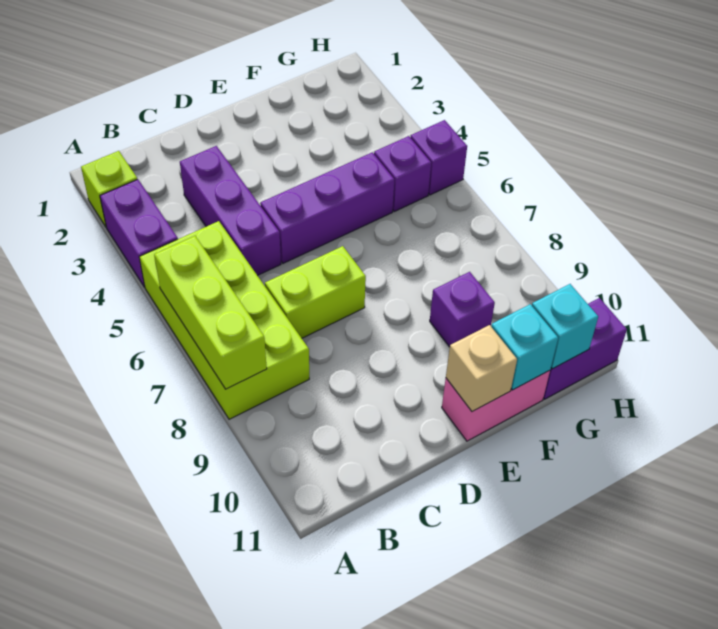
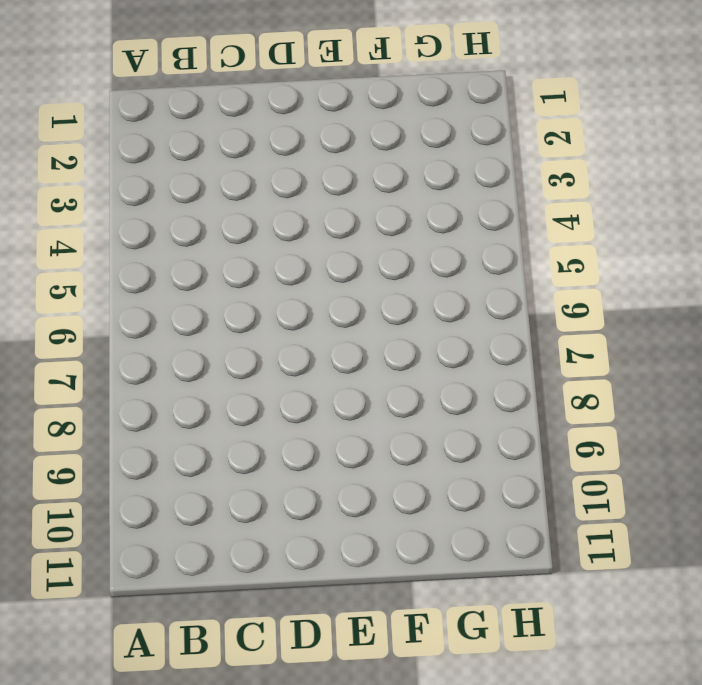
none -> lime 1x1 brick [81,151,137,227]
none -> purple 1x2 brick [100,179,178,287]
none -> lime 2x4 brick [139,221,309,419]

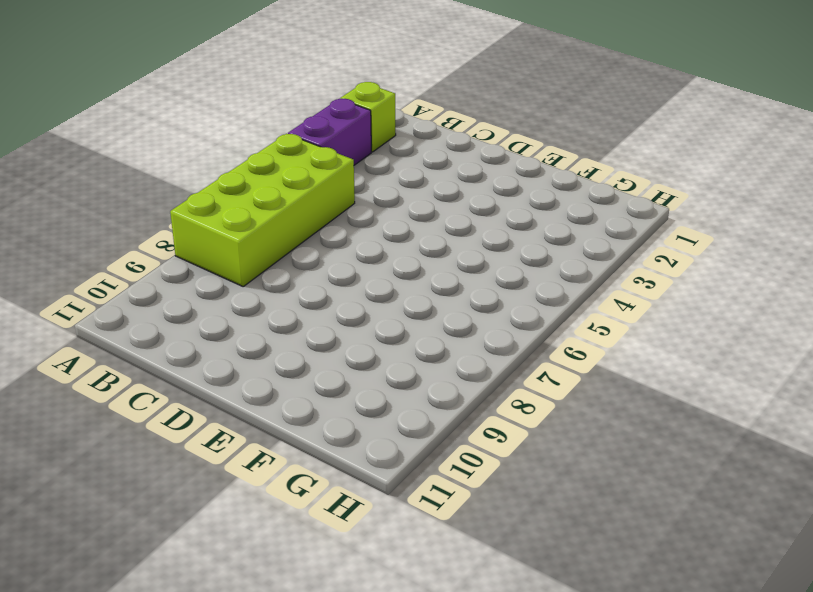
none -> purple 1x3 brick [180,146,281,276]
none -> lime 1x2 brick [265,246,366,338]
none -> purple 1x3 brick [260,152,394,263]

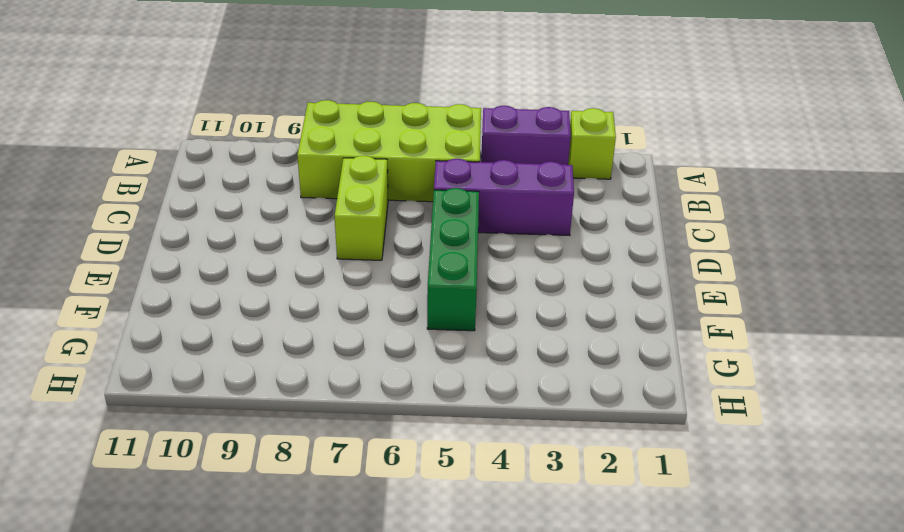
green 1x3 brick [427,188,479,331] -> purple 1x3 brick [260,152,394,263]
none -> pink 1x2 brick [442,370,550,441]
none -> purple 1x1 brick [430,272,495,347]
none -> purple 1x1 brick [374,136,431,211]

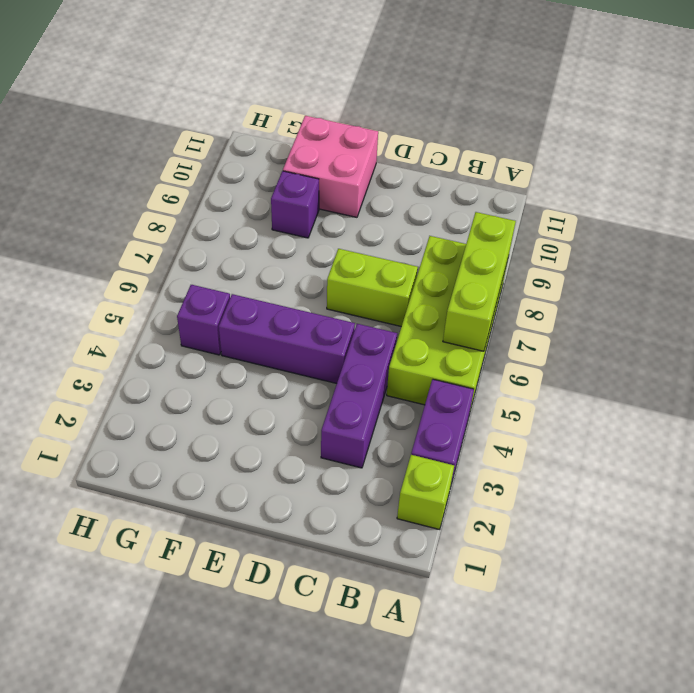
pink 2x2 brick [283,116,378,217] -> pink 1x2 brick [442,370,550,441]
none -> purple 1x2 brick [543,298,627,399]
none -> purple 1x1 brick [410,120,467,195]
none -> tan 1x1 brick [446,325,517,411]

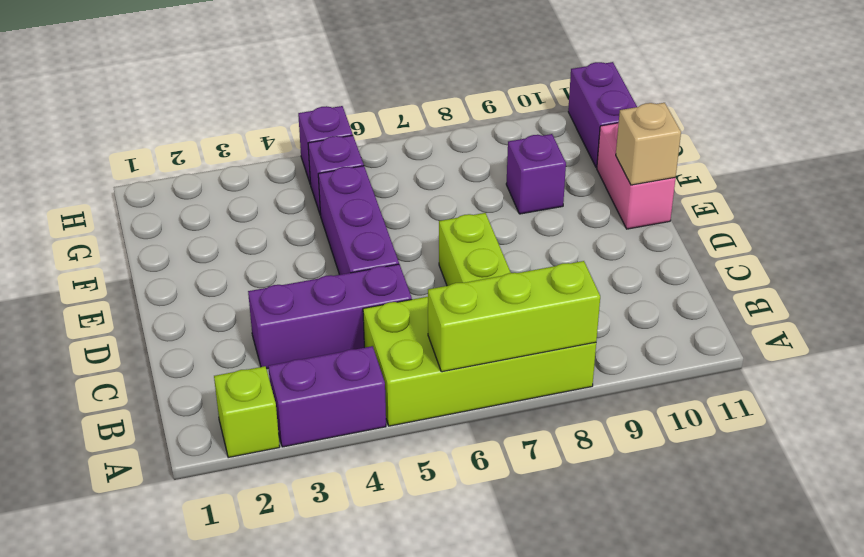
none -> cyan 1x1 brick [491,304,558,390]
none -> cyan 1x1 brick [532,284,598,369]

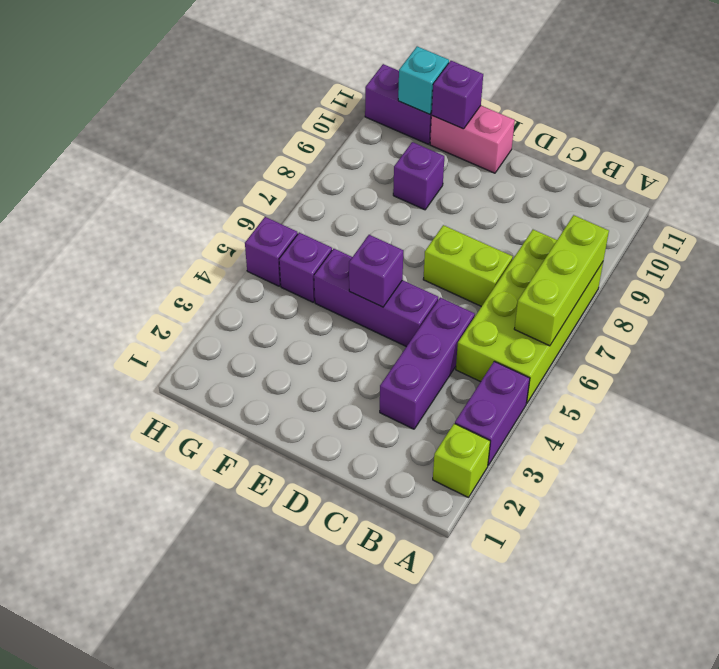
purple 1x1 brick [349,235,403,307] -> none
purple 1x1 brick [432,61,483,129] -> cyan 1x1 brick [491,304,558,390]
none -> tan 1x1 brick [446,325,517,411]

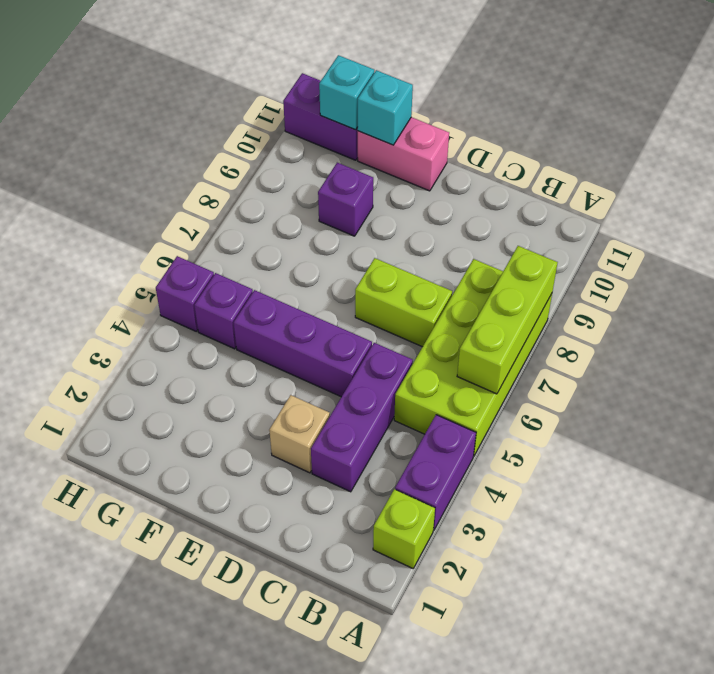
tan 1x1 brick [269,395,330,473] -> tan 1x1 brick moved to [446,325,517,411]

